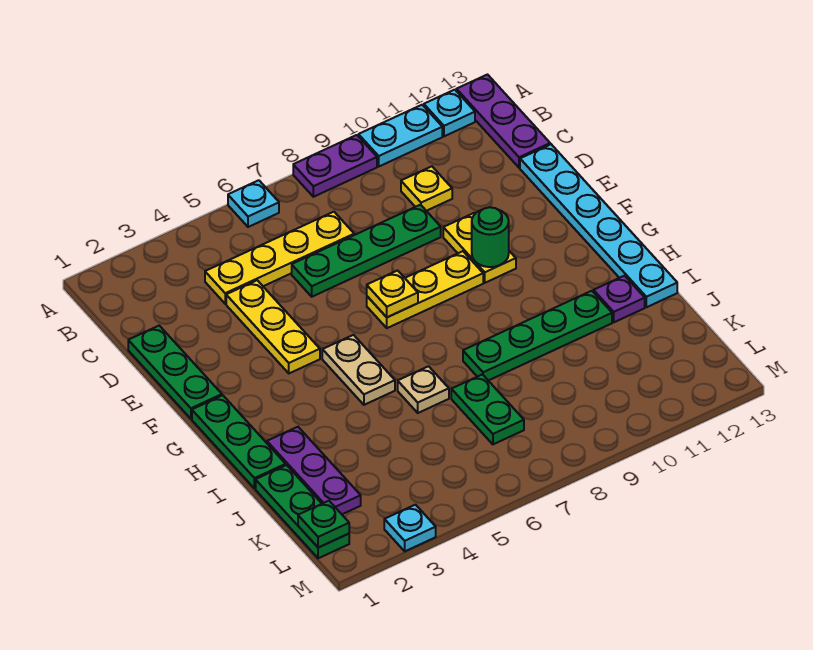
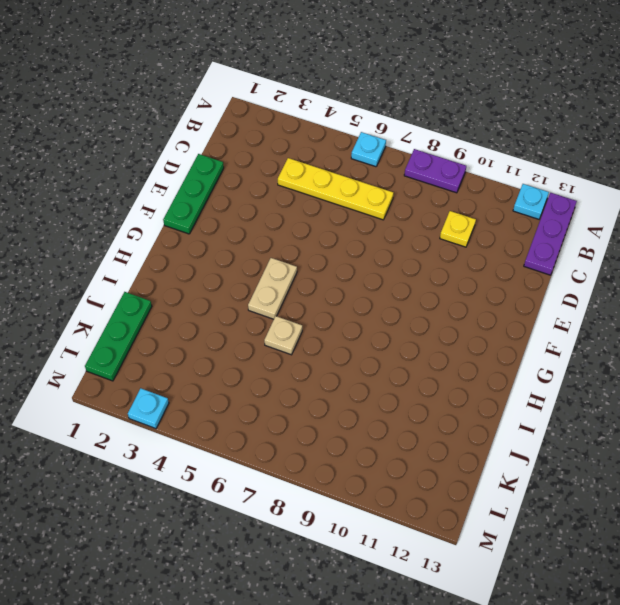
none -> cyan 1x2 plate [359,105,442,166]
none -> yellow 1x3 plate [226,280,320,373]
none -> green 1x4 plate [292,205,441,297]

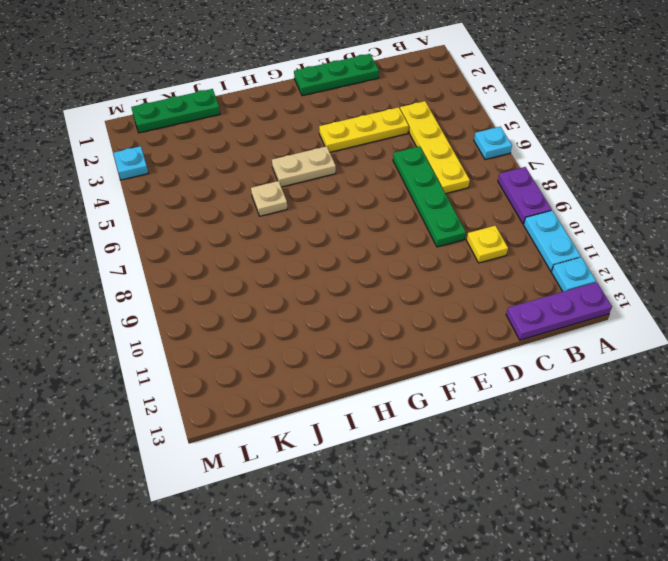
none -> cyan 1x6 plate [520,144,677,307]
none -> yellow 1x2 plate [443,213,516,283]
none -> yellow 1x3 plate [367,251,483,328]

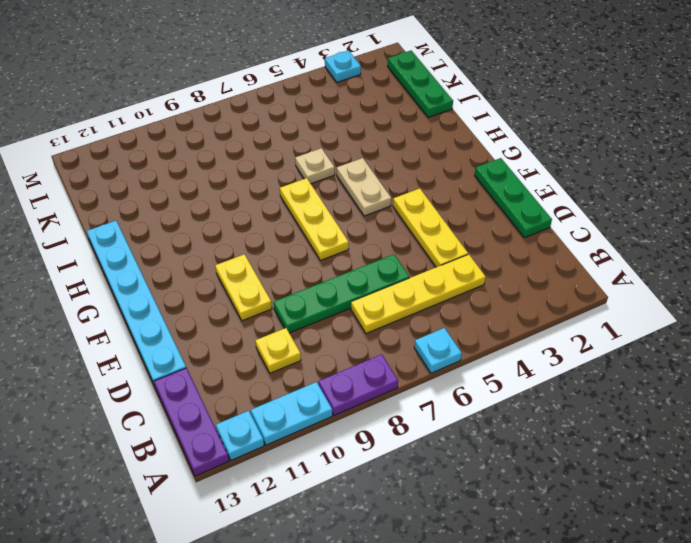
yellow 1x3 plate [280,178,349,260] -> yellow 1x3 plate turned to [367,251,483,328]
none -> green 1x3 plate [192,395,286,489]
none -> purple 1x3 plate [267,427,361,514]
none -> green 1x4 plate [463,291,612,381]

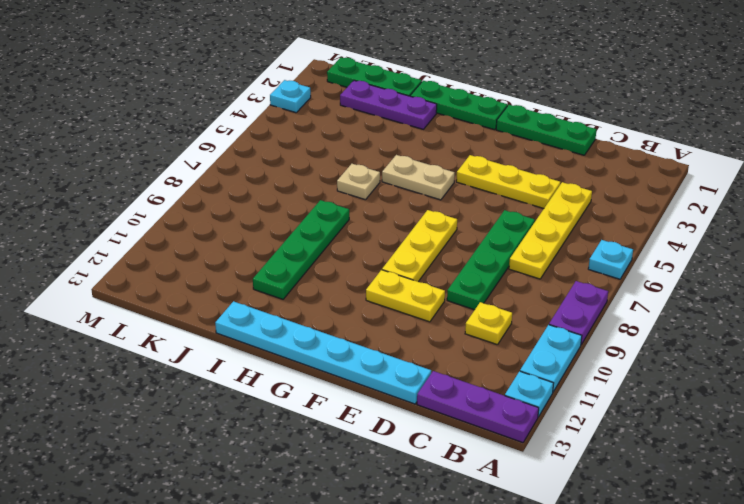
none -> purple 1x1 plate [594,276,645,322]
none -> green 1x2 plate [451,374,524,444]
none -> yellow 1x1 plate [367,271,418,317]

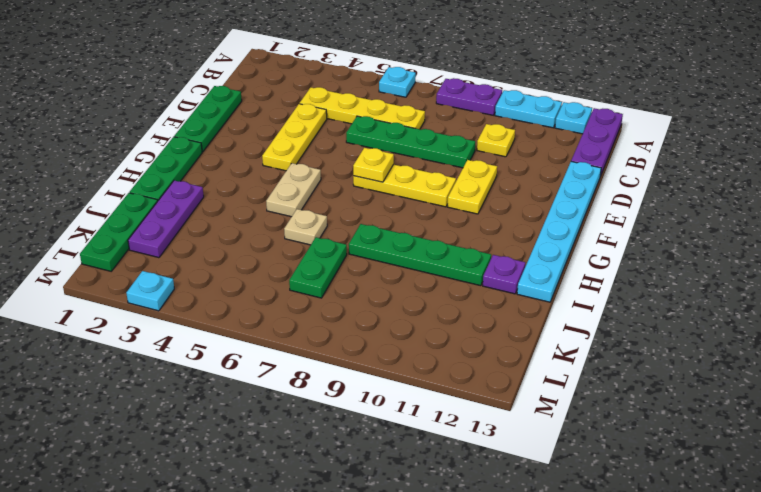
none -> green 1x1 round brick [472,207,509,267]
none -> green 1x1 plate [298,501,349,548]

